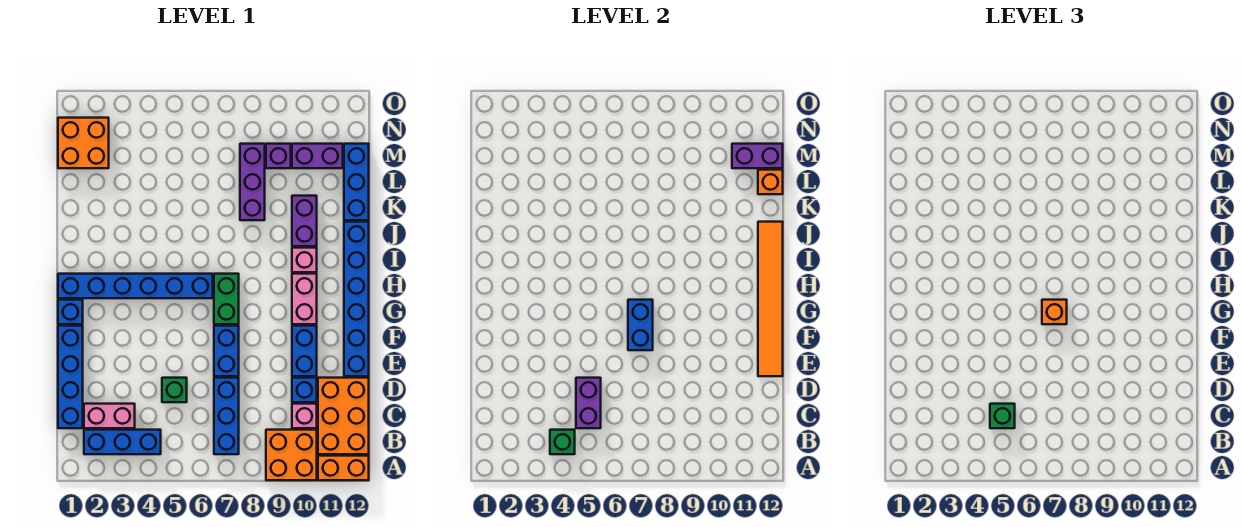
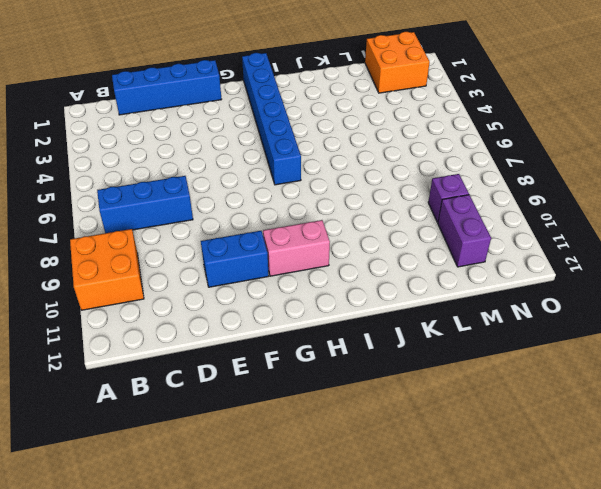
none -> orange 1x2 brick [318,456,369,480]
none -> blue 1x3 brick [84,430,161,454]
none -> orange 2x3 brick [318,378,369,454]
none -> pink 1x2 brick [84,404,135,428]

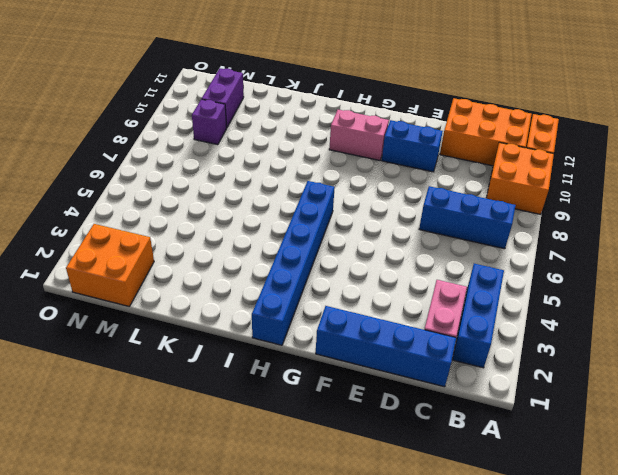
none -> pink 1x1 brick [292,404,317,428]
none -> green 1x1 brick [162,378,187,402]
none -> blue 1x1 brick [292,378,317,402]
none -> blue 1x2 brick [214,326,239,376]

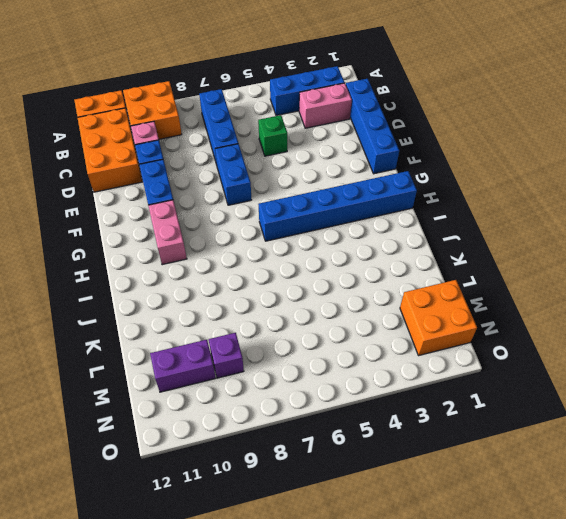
none -> blue 1x6 brick [344,222,369,376]
none -> blue 1x1 brick [58,300,83,324]
none -> green 1x2 brick [214,274,239,324]
none -> pink 1x1 brick [292,248,317,272]

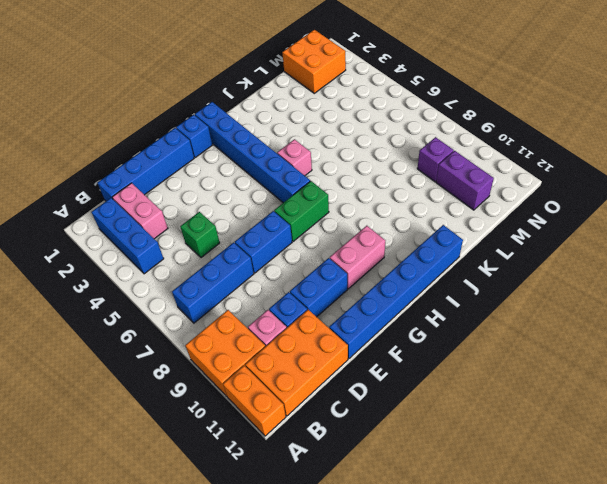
pink 1x1 brick [277,139,312,176] -> pink 1x1 brick moved to [292,248,317,272]
none -> purple 1x2 brick [292,196,317,246]
none -> purple 1x3 brick [240,144,265,220]
none -> blue 1x3 brick [344,144,369,220]
none -> green 1x1 brick [550,430,575,454]

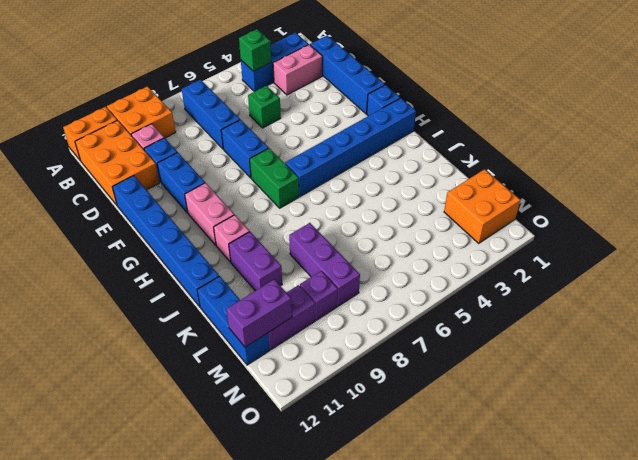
none -> purple 1x2 brick [576,378,601,428]
none -> orange 1x6 tile [758,222,783,376]
none -> blue 1x2 brick [628,300,653,350]
none -> orange 1x1 brick [758,170,783,194]

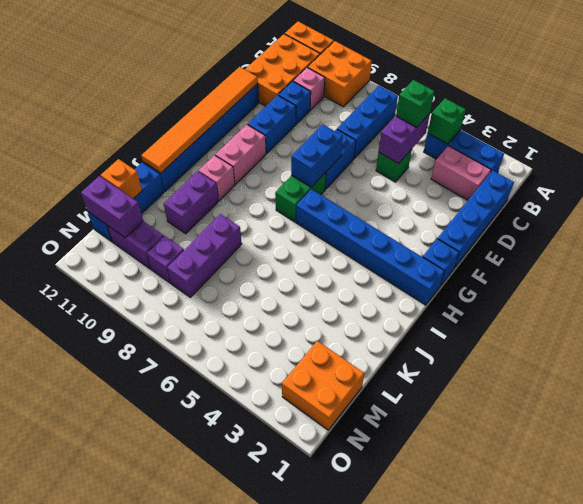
none -> orange 1x1 brick [1042,300,1067,324]

